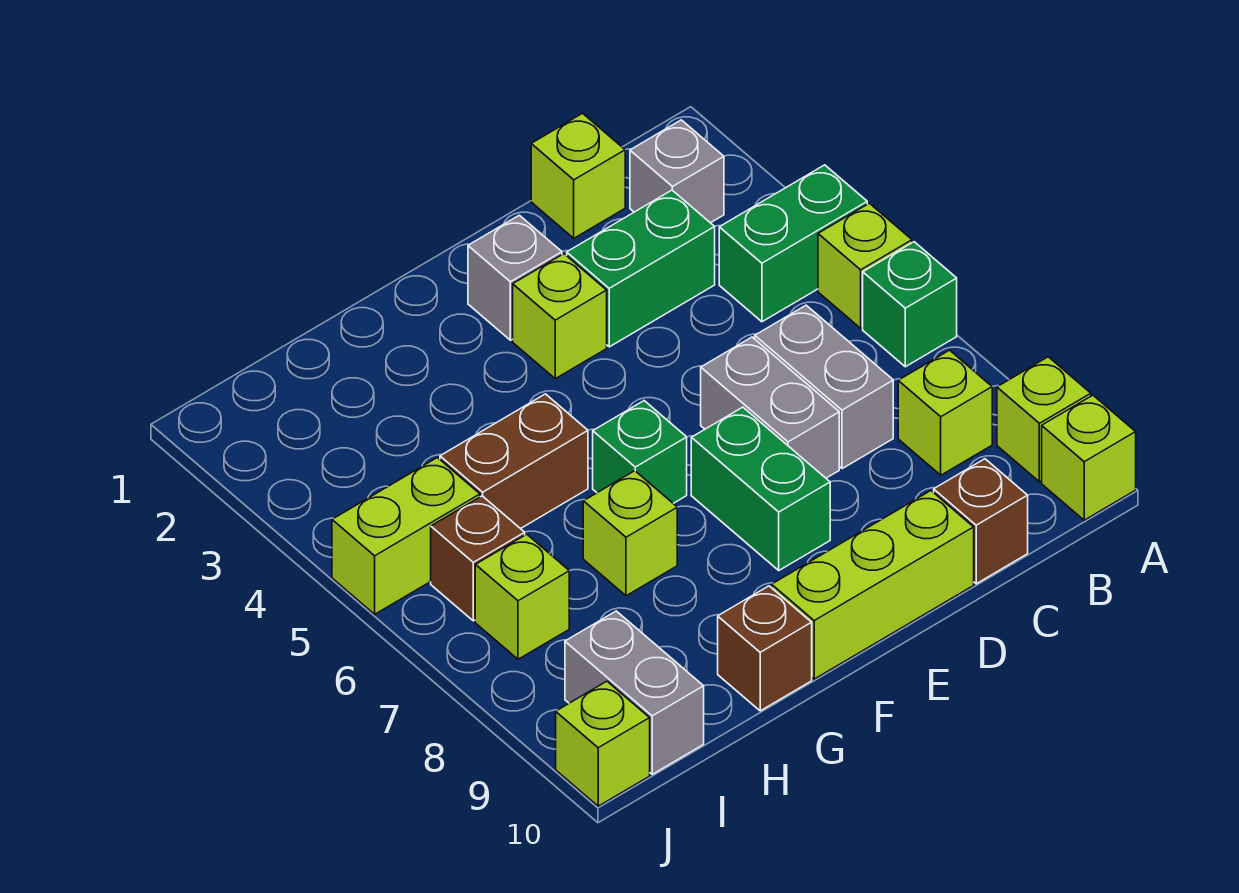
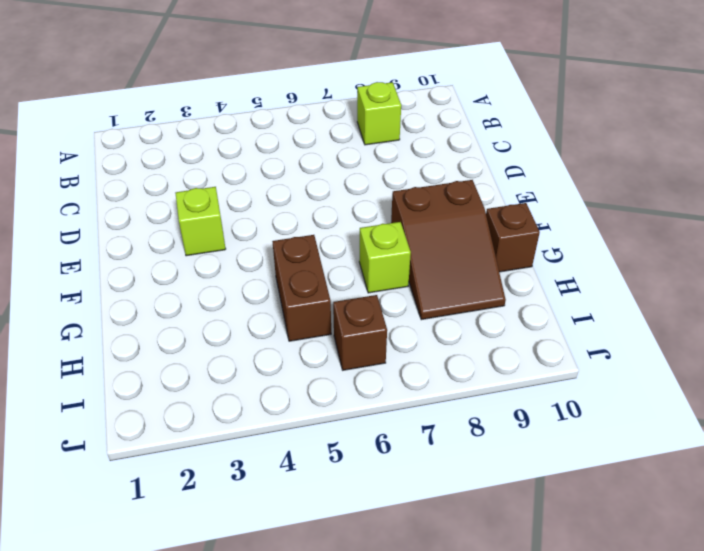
brown 2x3 slope [391,180,506,320] -> none
none -> green 1x2 brick [719,165,867,322]
none -> lime 1x1 brick [818,203,912,328]
none -> green 1x1 brick [863,242,957,367]

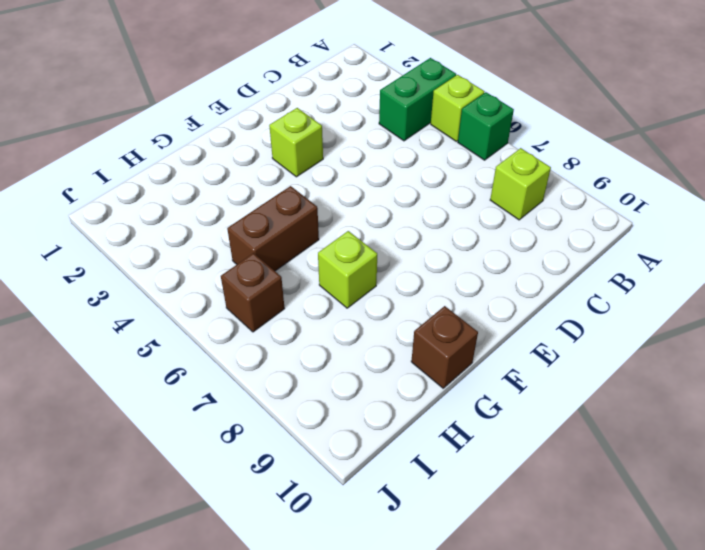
none -> lime 1x1 brick [997,357,1091,482]
none -> lime 1x1 brick [1042,395,1136,520]
none -> grey 1x1 brick [630,120,724,223]

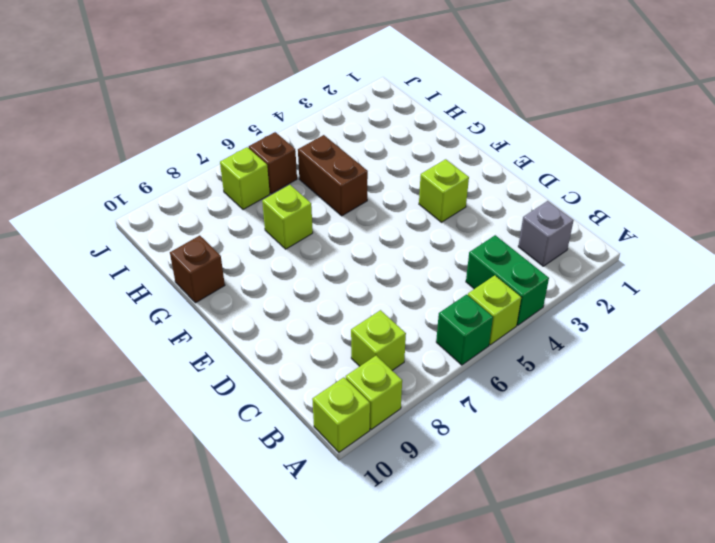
none -> lime 1x1 brick [531,113,625,238]
none -> green 1x2 brick [567,190,715,347]
none -> grey 1x2 brick [755,305,893,469]

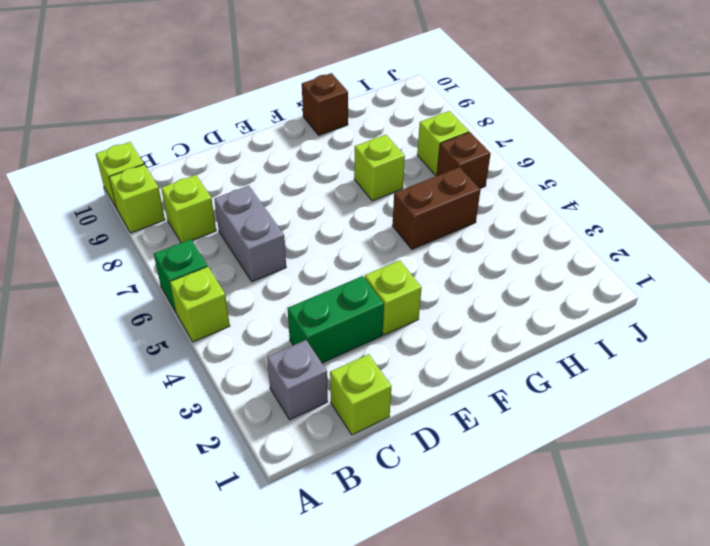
none -> green 1x2 brick [719,165,867,322]
none -> brown 1x1 brick [934,459,1028,584]
none -> grey 1x2 brick [701,337,839,478]

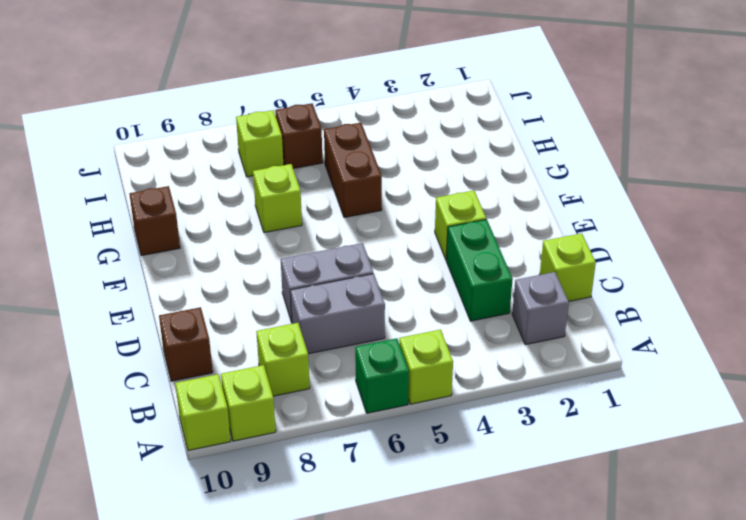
none -> green 1x2 brick [719,165,867,322]
none -> lime 1x3 brick [772,491,974,679]
none -> grey 1x1 brick [468,215,562,340]

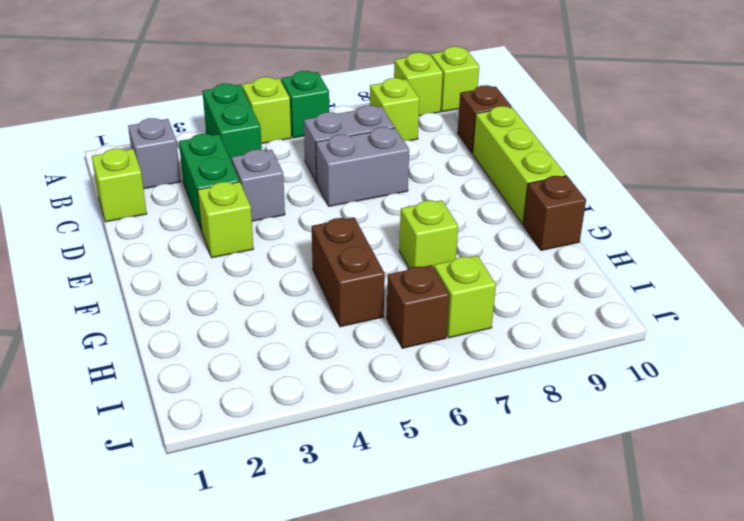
grey 1x1 brick [232,149,285,221] -> grey 1x1 brick moved to [468,215,562,340]
none -> green 1x2 brick [691,407,830,570]
none -> green 1x1 brick [593,401,687,503]
none -> lime 1x2 brick [332,458,480,614]

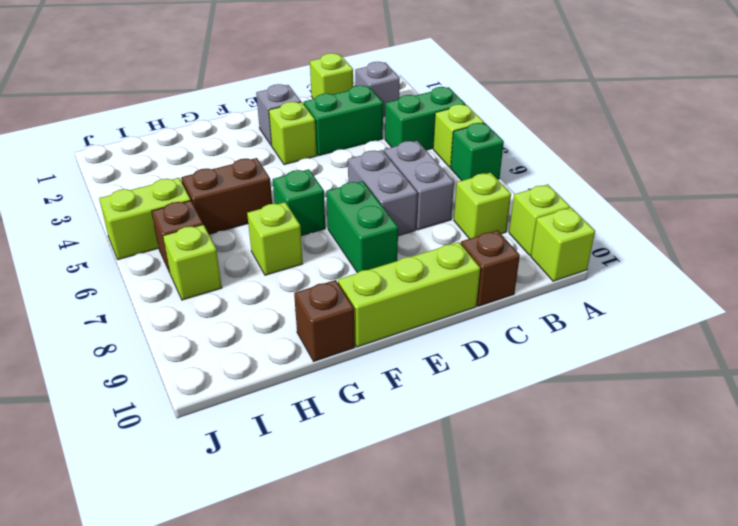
none -> grey 1x2 brick [565,611,704,774]
none -> lime 1x1 brick [556,681,650,806]

